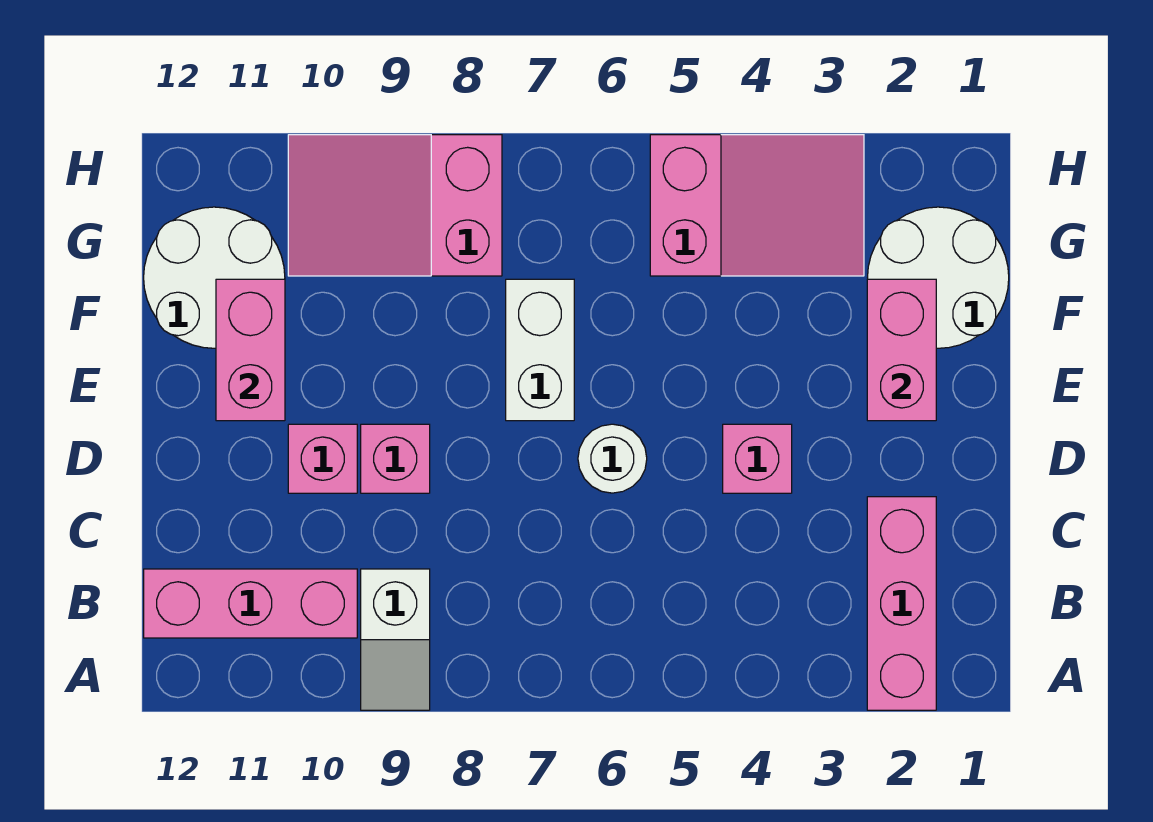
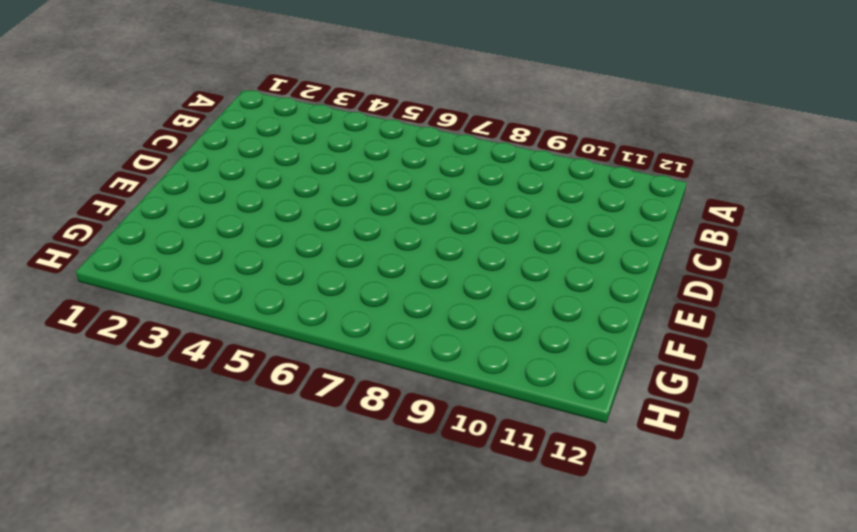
none -> pink 1x3 brick [867,497,936,710]
none -> white 1x2 slope [361,569,430,710]
none -> pink 1x3 brick [144,569,357,638]

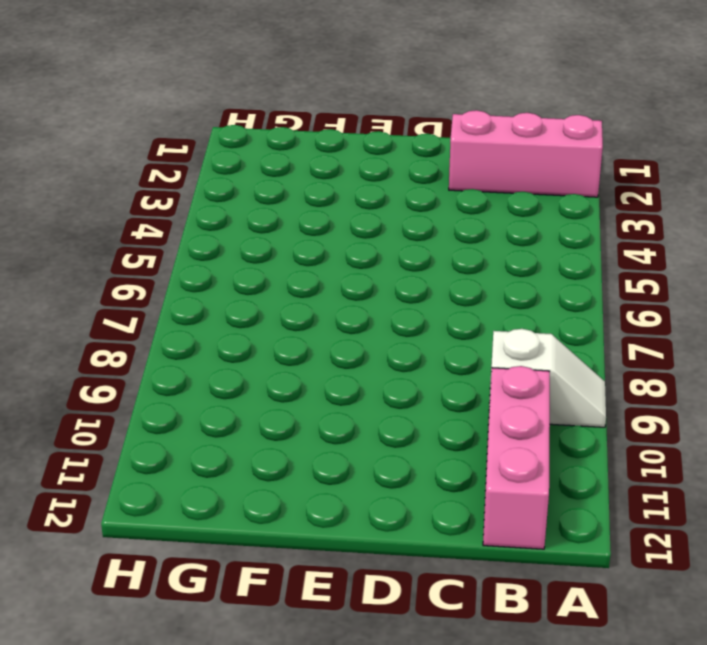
none -> pink 1x1 brick [723,424,792,493]
none -> white 1x1 round brick [578,424,647,493]
none -> pink 1x1 brick [361,424,430,493]

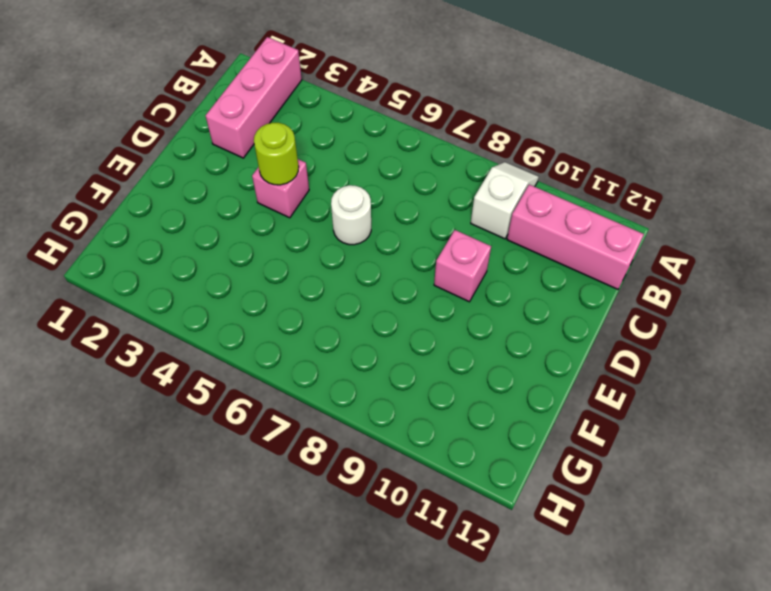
lime 1x1 round brick [254,123,299,185] -> none
none -> pink 1x1 brick [288,424,357,493]
none -> white 1x2 brick [506,279,574,421]
none -> white 2x2 round brick [868,207,1009,348]

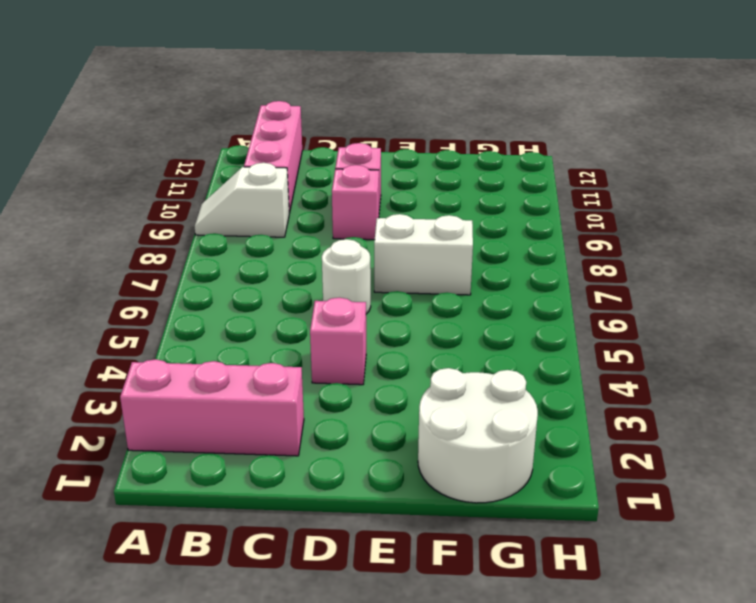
none -> white 2x2 round brick [144,207,285,348]
none -> pink 2x3 slope [650,135,864,276]
none -> pink 2x3 slope [288,135,502,276]

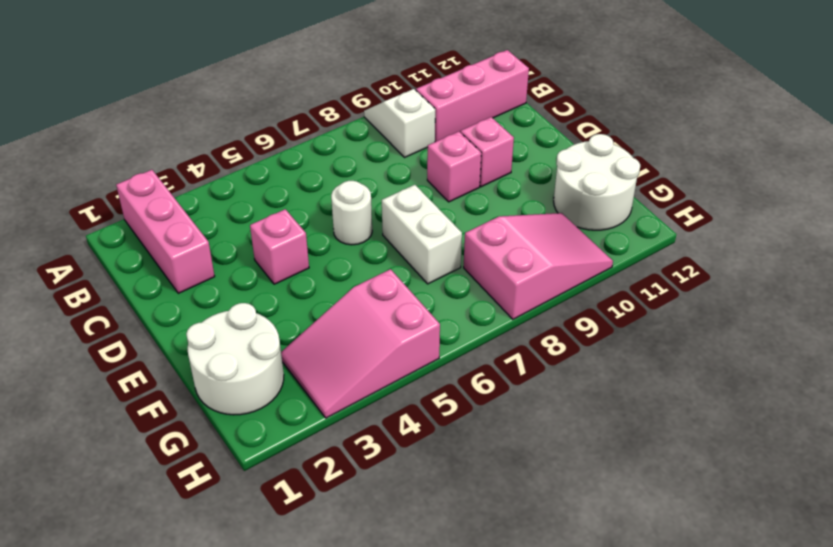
none -> pink 1x2 brick [867,279,936,421]
none -> pink 1x2 brick [216,279,285,421]

